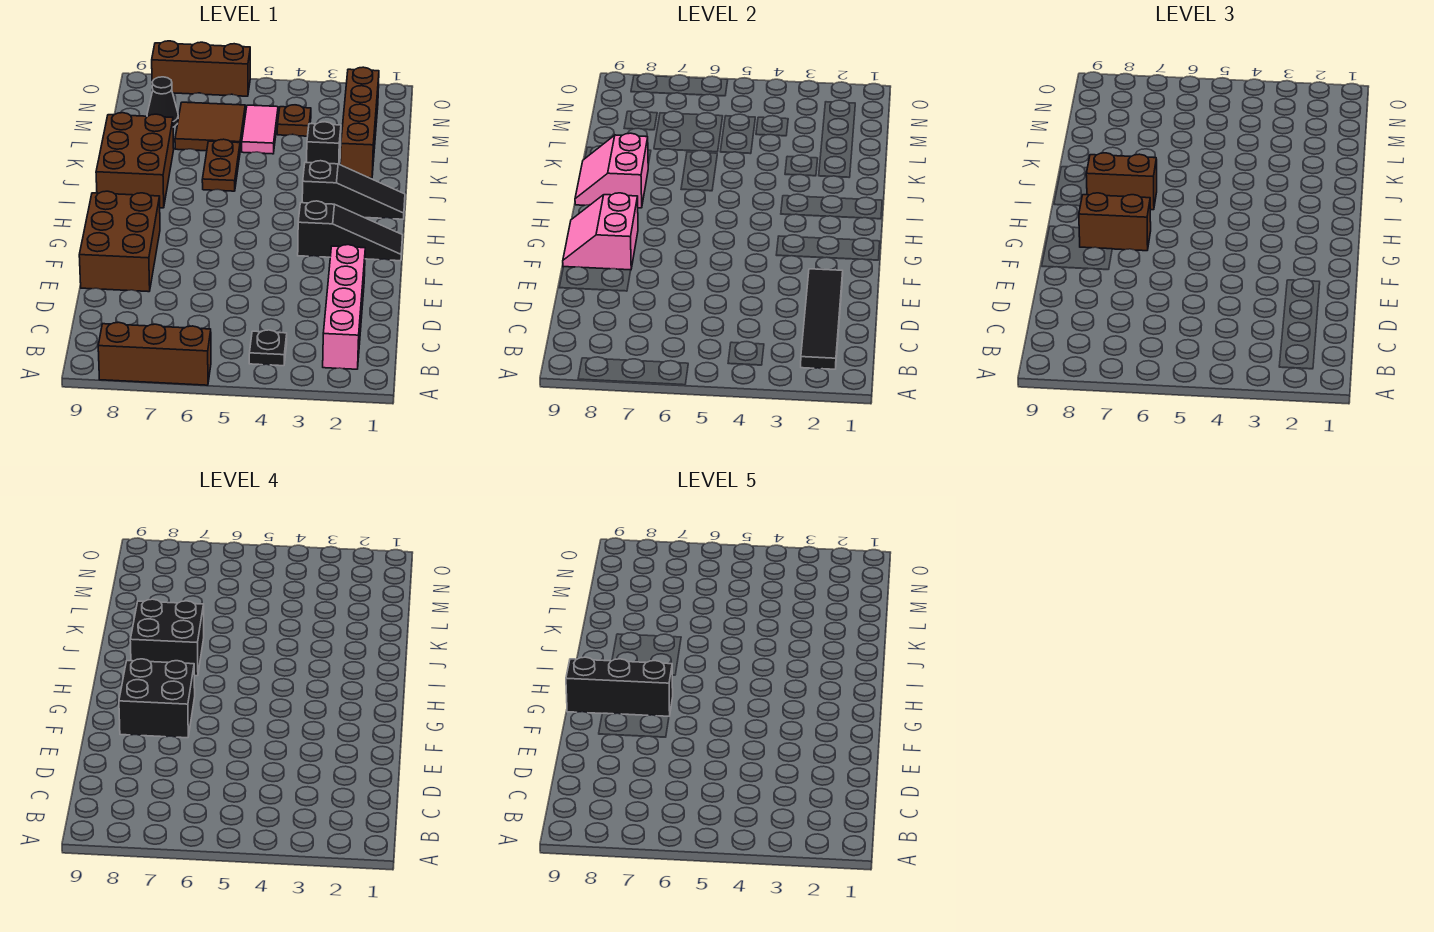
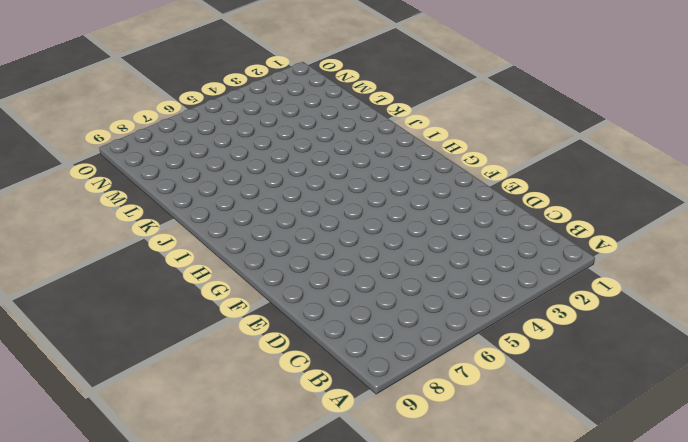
none -> brown 1x3 brick [98,322,211,385]
none -> pink 1x4 brick [323,245,365,369]
none -> black 1x1 plate [249,330,287,366]

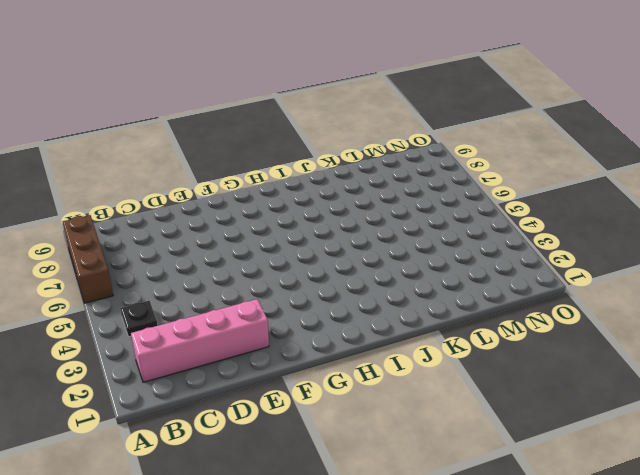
none -> brown 2x3 brick [79,191,160,292]
none -> black 1x3 slope [298,201,403,261]
none -> black 1x3 slope [302,161,405,219]

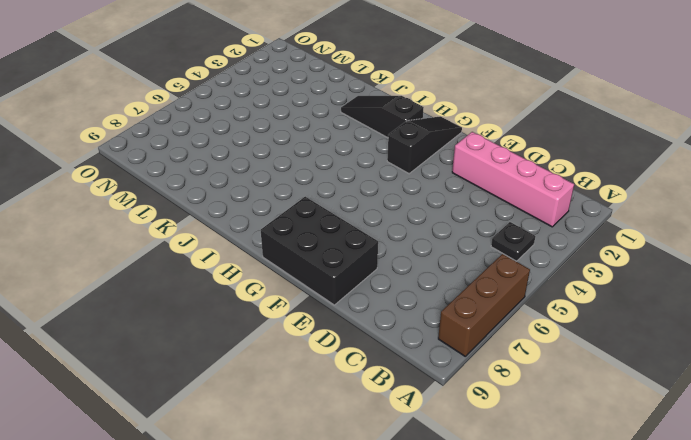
black 2x3 brick [261,197,378,305] -> brown 2x3 brick [79,191,160,292]
black 1x3 slope [341,95,424,138] -> black 1x3 slope turned to [302,161,405,219]
none -> brown 2x3 brick [96,113,174,208]
none -> brown 1x2 plate [202,139,240,191]
none -> brown 1x4 brick [340,67,379,178]

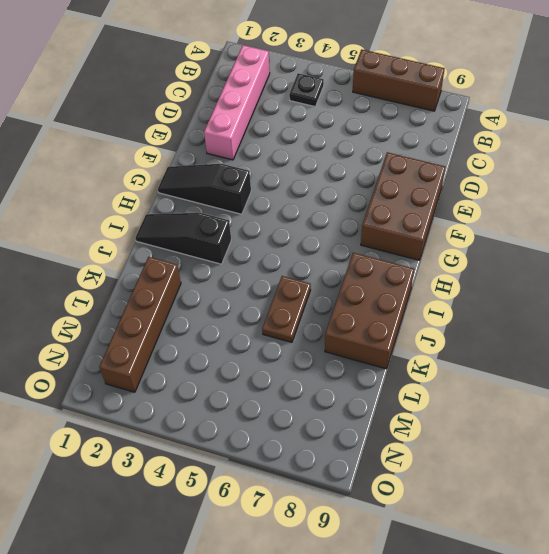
none -> black 1x1 brick [307,122,341,164]
none -> pink 1x2 tile [242,105,278,154]
none -> brown 2x2 tile [175,102,245,151]

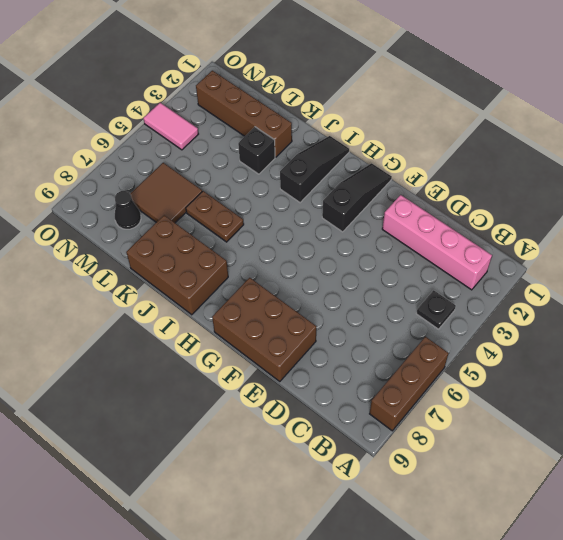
pink 1x2 tile [143,103,198,150] -> pink 1x2 tile moved to [242,105,278,154]
none -> brown 1x1 plate [277,105,311,136]
none -> brown 1x3 brick [152,41,250,96]
none -> black 1x4 tile [801,269,843,369]

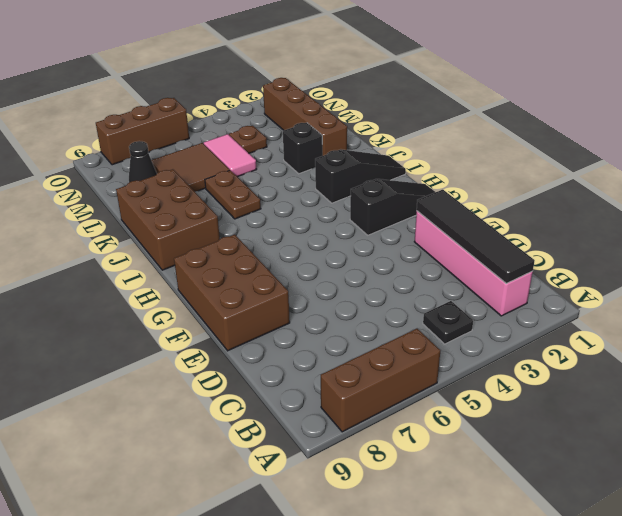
none -> pink 2x2 slope [563,193,638,270]
none -> pink 2x2 slope [575,133,648,208]
none -> brown 1x2 brick [1079,193,1151,251]

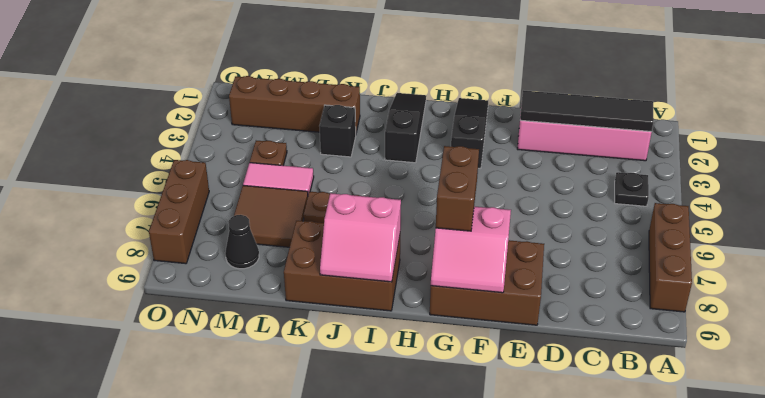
none -> brown 1x2 brick [1086,153,1157,210]
none -> black 2x2 brick [119,659,195,738]
none -> black 2x2 brick [130,599,204,676]

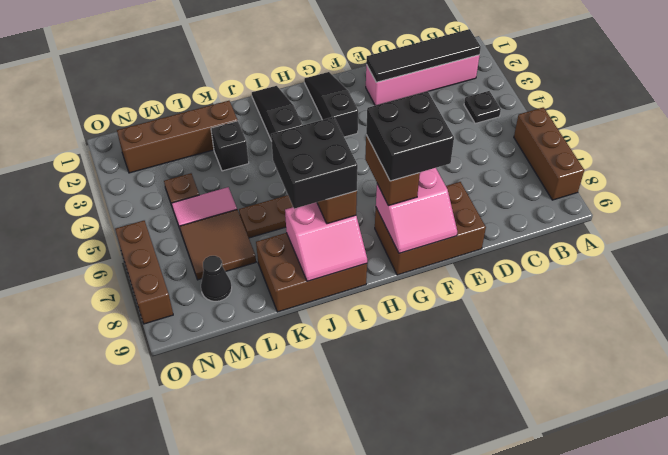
none -> black 1x3 brick [566,657,673,716]

